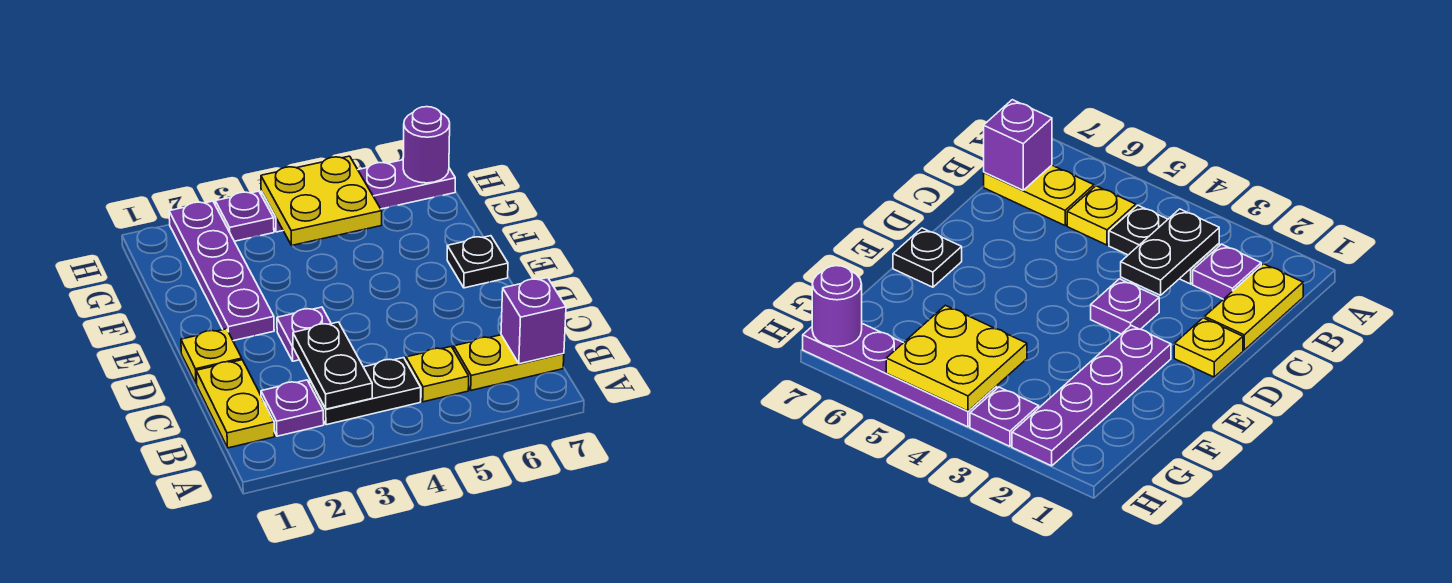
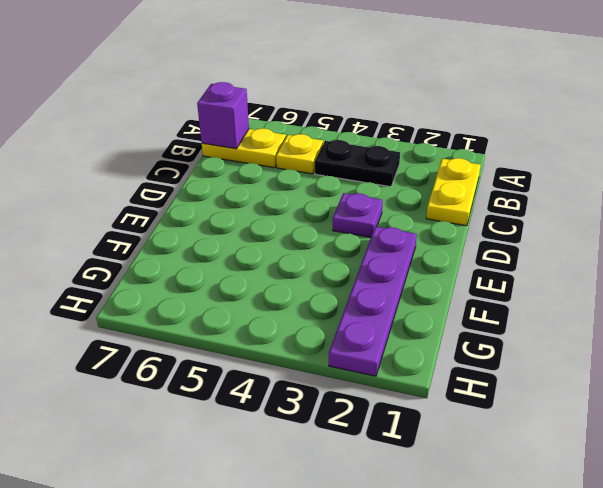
none -> purple 1x1 plate [261,380,324,436]
none -> yellow 1x1 plate [181,329,242,384]
none -> black 1x1 plate [447,236,508,288]

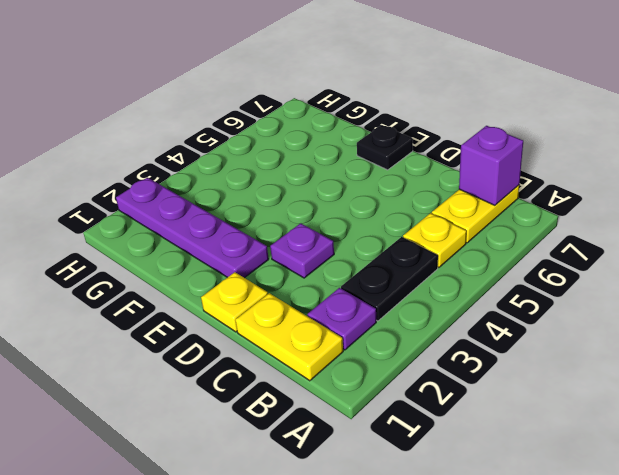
none -> purple 1x1 plate [215,191,274,241]
none -> purple 1x4 plate [261,160,455,232]
none -> black 1x2 plate [293,322,372,409]

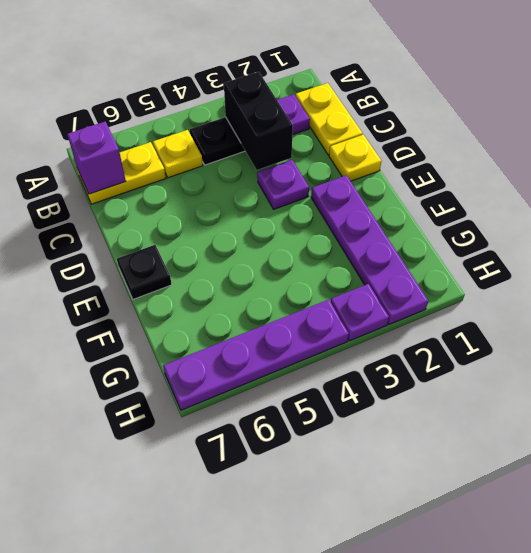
black 1x2 brick [224,72,293,170] -> black 1x2 plate [293,322,372,409]
none -> yellow 2x2 plate [261,156,382,245]
none -> purple 1x1 round brick [403,107,450,183]

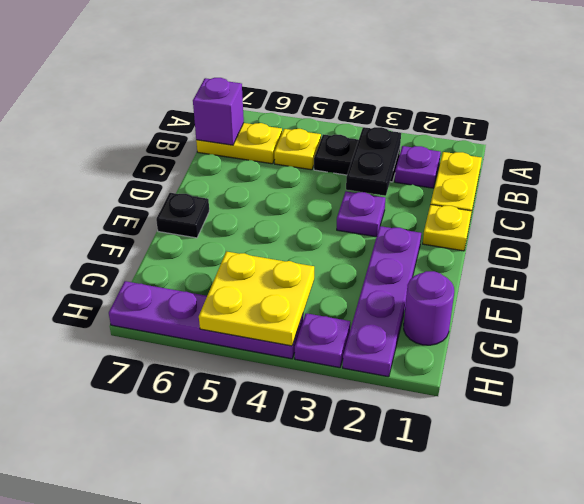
purple 1x1 round brick [404,271,454,345] -> purple 1x1 round brick moved to [403,107,450,183]

